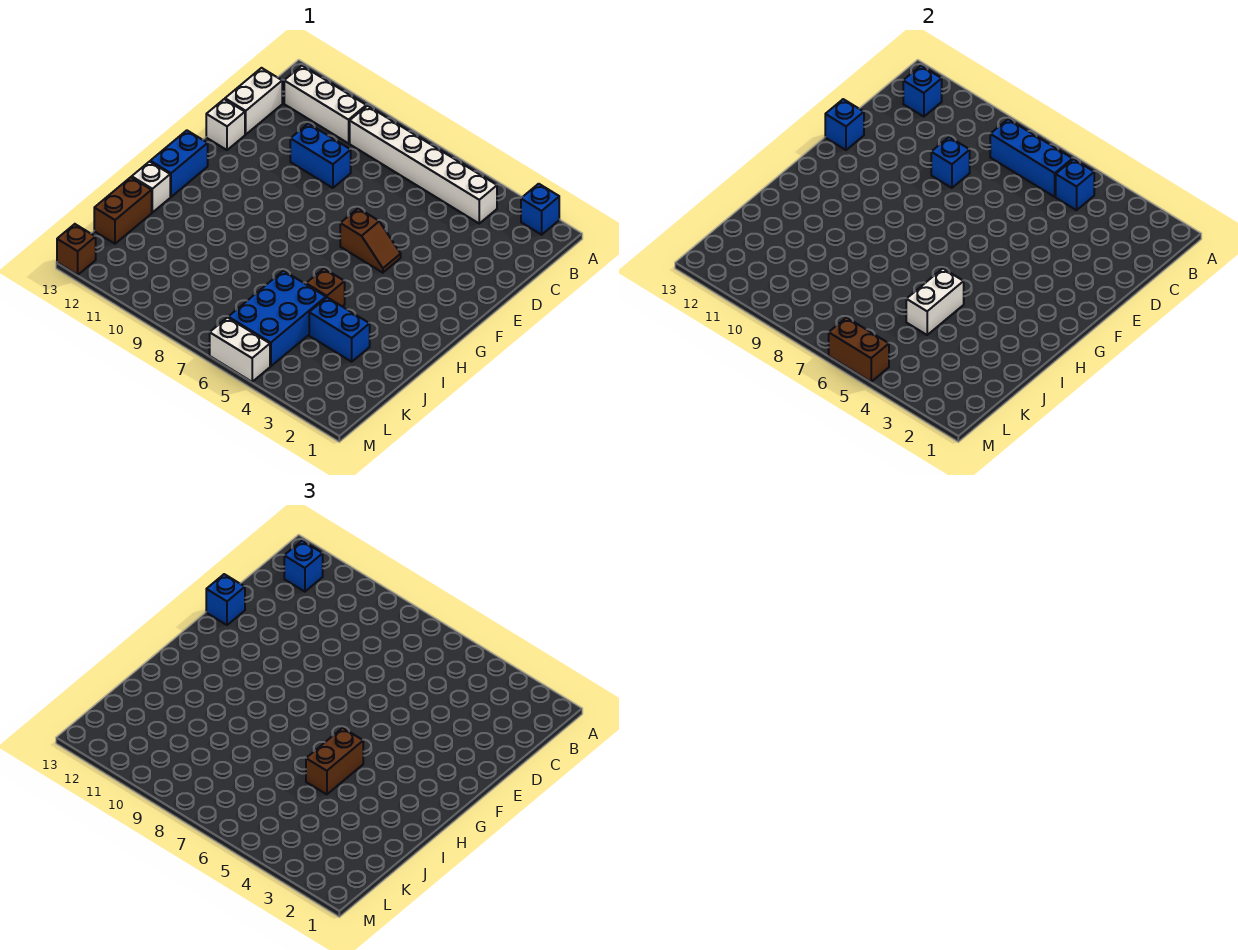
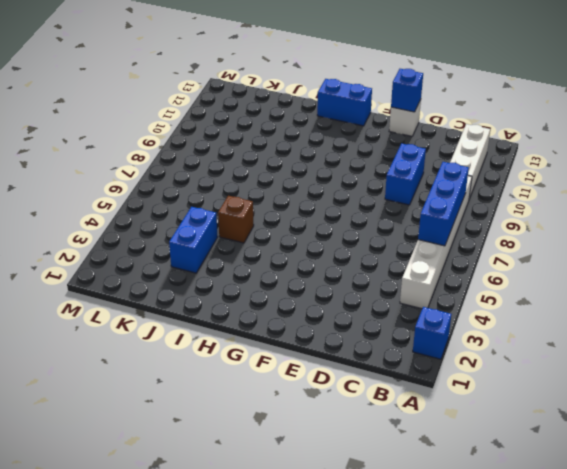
none -> white 1x2 brick [225,68,282,134]
none -> brown 1x2 slope [340,208,401,273]
none -> white 1x1 brick [132,162,170,212]

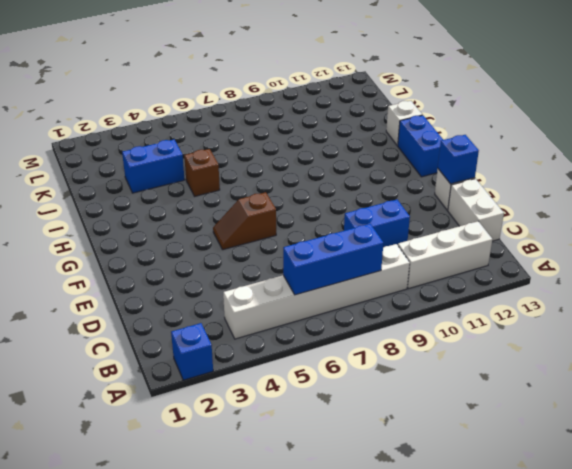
none -> blue 2x3 brick [228,271,326,366]
none -> brown 1x2 brick [94,177,152,244]
none -> white 1x2 brick [210,318,270,382]

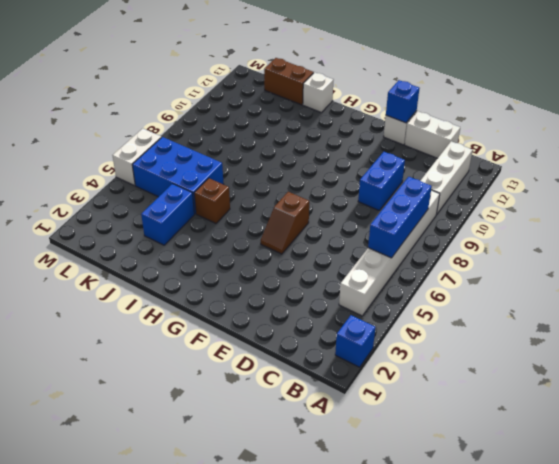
none -> blue 1x2 brick [150,130,208,197]
none -> brown 1x1 brick [57,224,96,275]
none -> blue 1x1 brick [1056,159,1094,210]

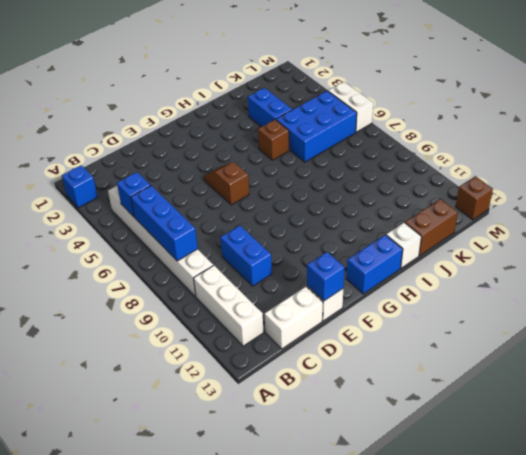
none -> blue 1x1 brick [903,66,942,117]
none -> blue 1x1 brick [931,137,970,188]
none -> white 1x2 brick [906,269,964,335]

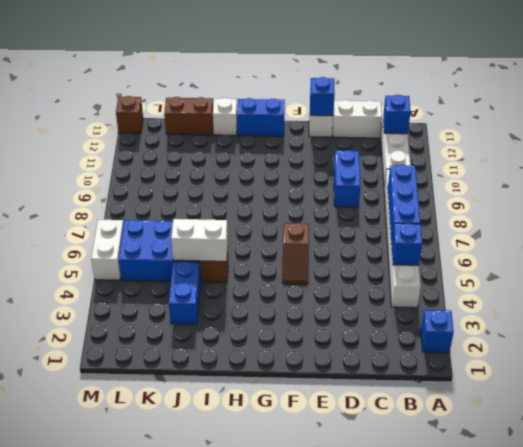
none -> blue 1x1 brick [931,137,970,188]
none -> brown 1x2 brick [829,318,889,382]
none -> blue 1x1 brick [284,541,323,592]

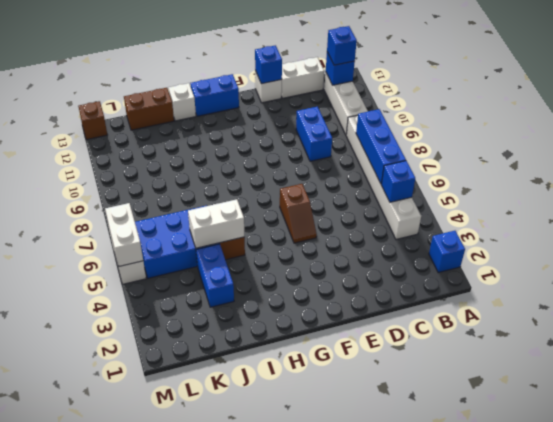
white 1x2 brick [105,203,143,266] -> brown 1x2 brick [829,318,889,382]
none -> blue 1x1 brick [931,137,970,188]
none -> blue 1x1 brick [206,574,245,625]
none -> brown 1x2 brick [306,728,363,794]

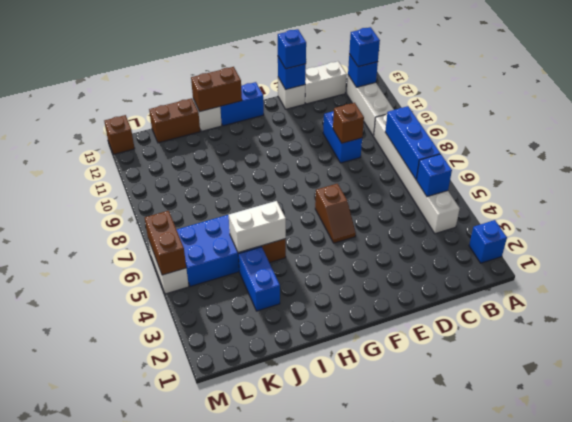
brown 1x1 brick [333,103,364,143] -> blue 1x1 brick [931,137,970,188]
brown 1x2 brick [191,67,242,112] -> brown 1x2 brick moved to [306,728,363,794]

